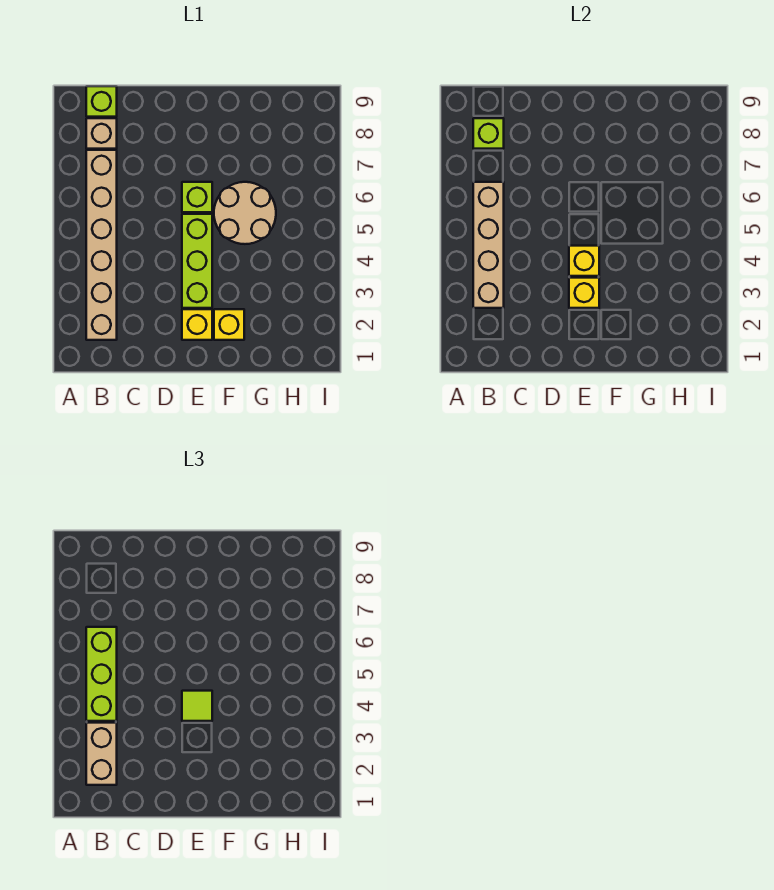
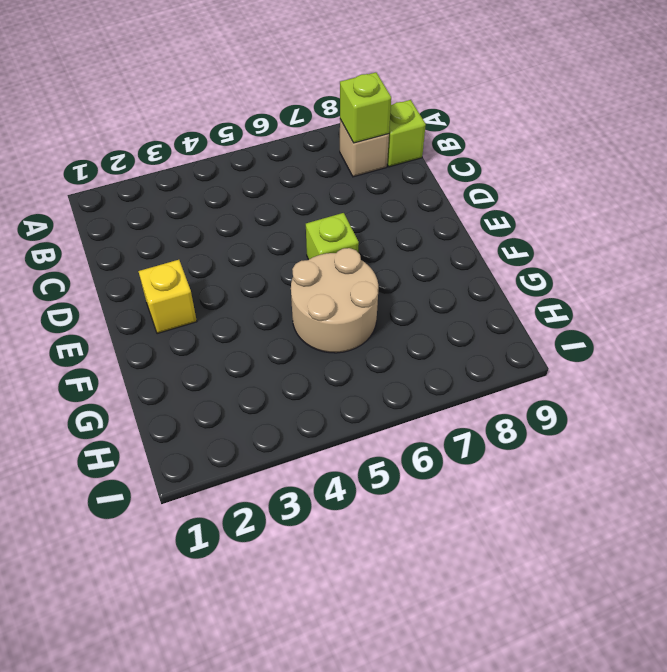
none -> tan 1x6 brick [86,150,117,340]
none -> lime 1x3 brick [182,214,212,308]
none -> yellow 1x1 brick [214,309,244,340]

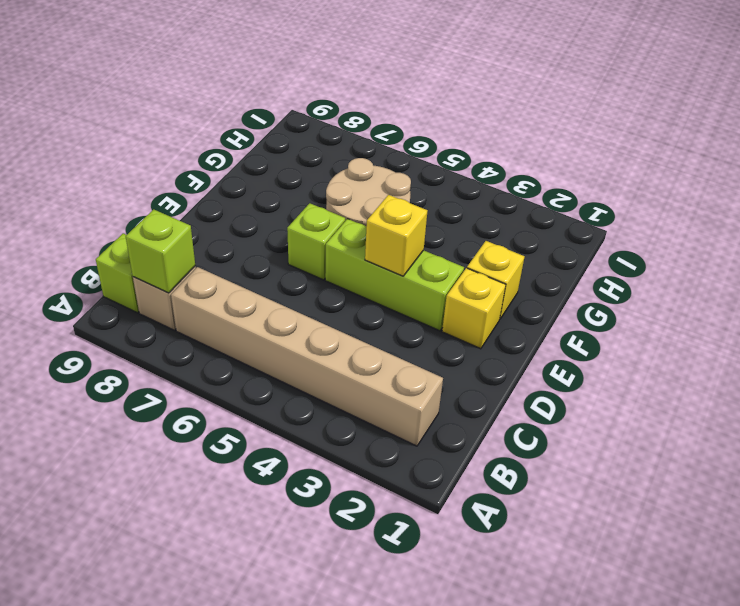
none -> tan 1x4 brick [473,182,504,308]
none -> yellow 1x1 brick [569,278,599,308]
none -> tan 1x2 brick [86,723,117,785]

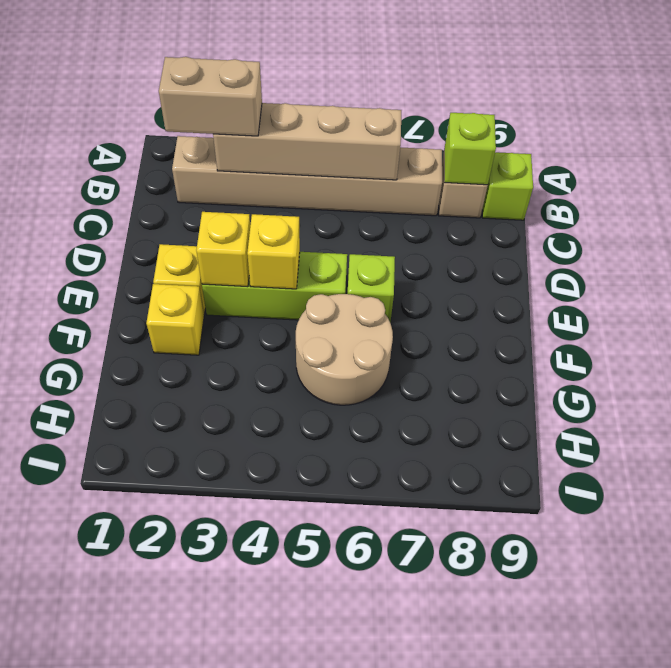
none -> lime 1x3 brick [86,627,117,721]
none -> lime 1x1 tile [182,691,212,721]

